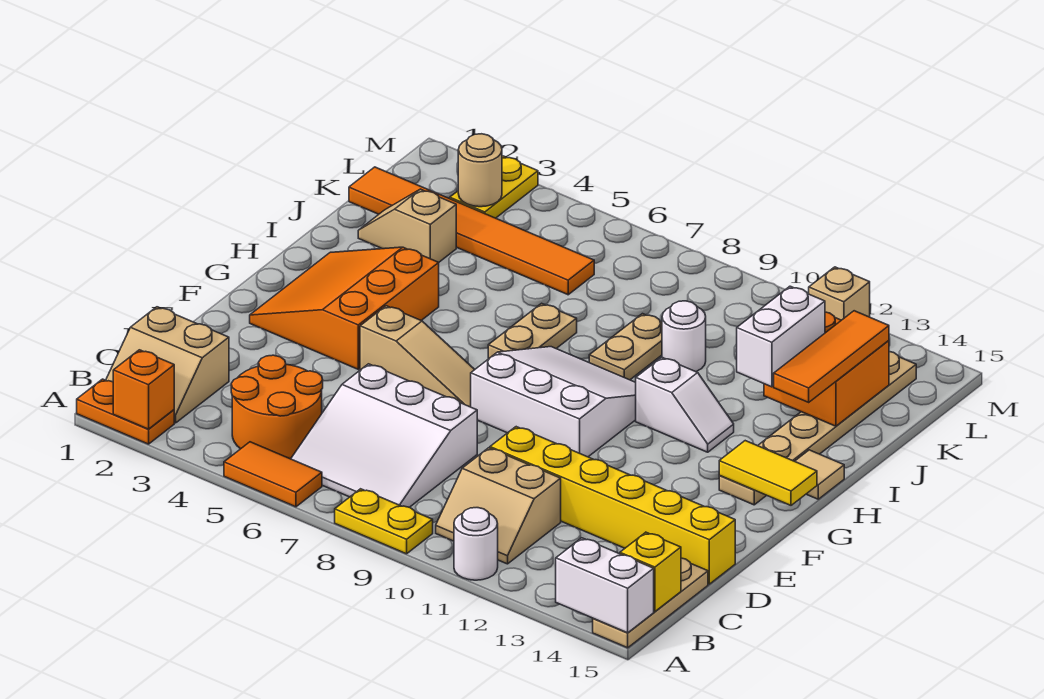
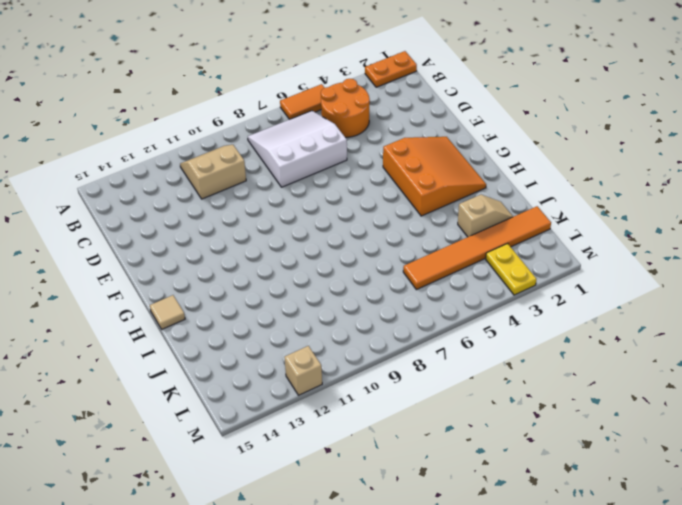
none -> yellow 1x2 plate [335,489,433,554]
none -> white 1x1 round brick [454,508,498,580]
none -> tan 1x3 plate [593,558,708,648]
none -> tan 2x2 slope [106,307,229,423]

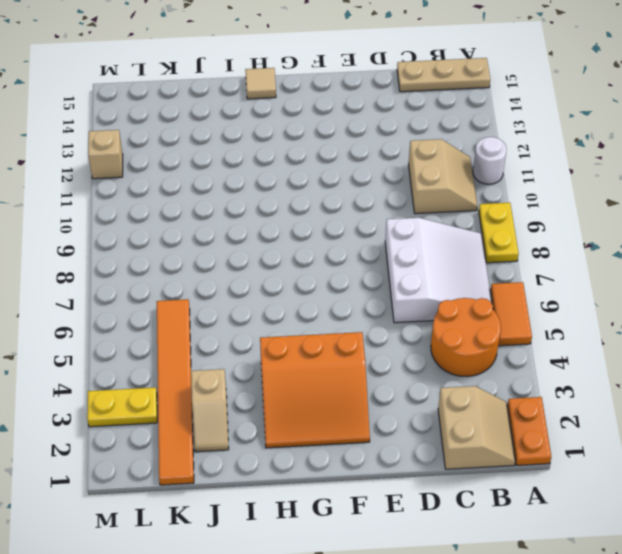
none -> yellow 1x6 brick [490,427,735,584]
none -> tan 1x3 slope [360,306,475,407]
none -> white 3x3 slope [471,347,636,457]
none -> tan 1x6 plate [719,352,916,505]

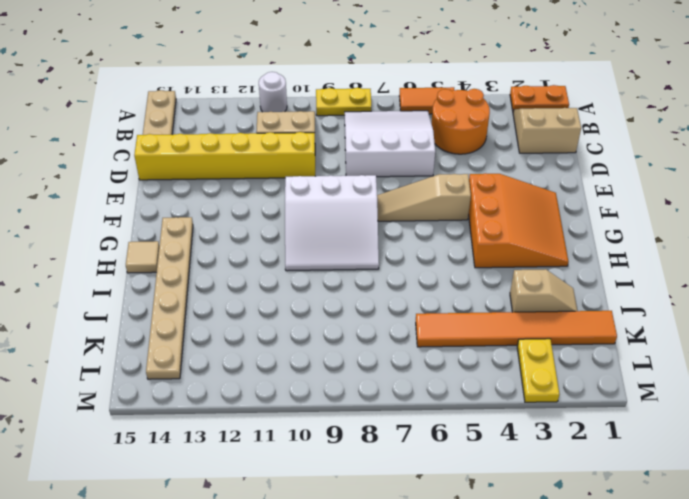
none -> tan 1x2 plate [488,303,577,359]
none -> white 1x2 slope [636,357,734,452]
none -> tan 1x2 plate [589,314,662,380]
none -> white 1x1 round brick [662,301,706,372]

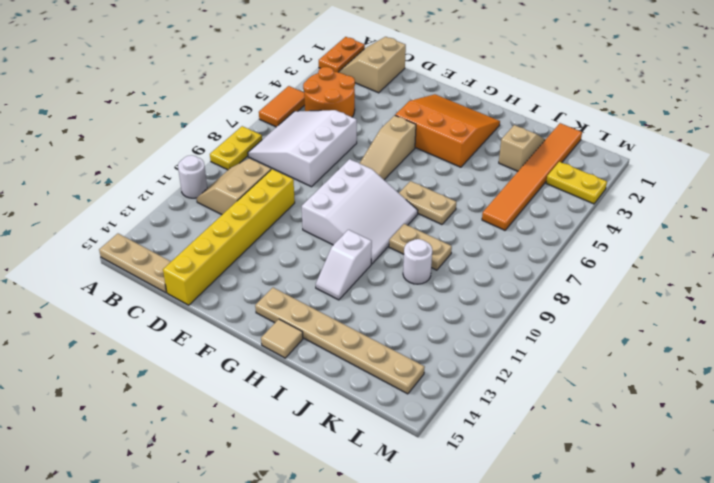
none -> tan 1x1 brick [809,267,870,320]
none -> orange 1x1 brick [113,350,174,429]
none -> white 1x2 brick [556,538,654,633]
none -> yellow 1x1 brick [620,532,681,612]

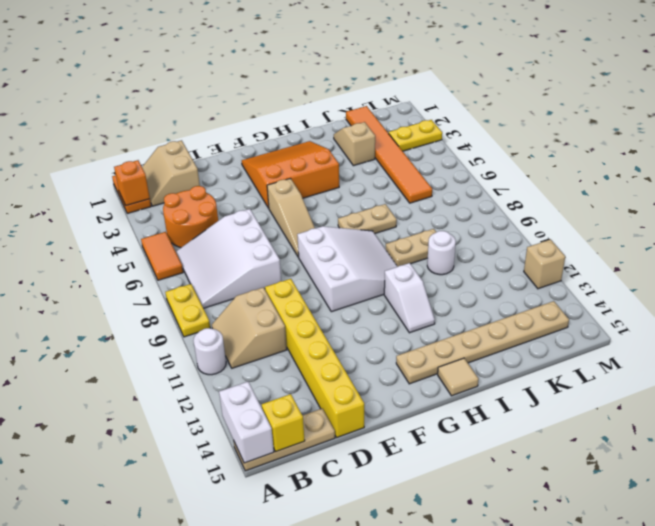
none -> yellow 1x2 tile [719,441,817,505]
none -> orange 2x2 brick [764,312,889,426]
none -> tan 1x1 round brick [458,134,502,207]
none -> white 1x2 brick [737,286,825,387]

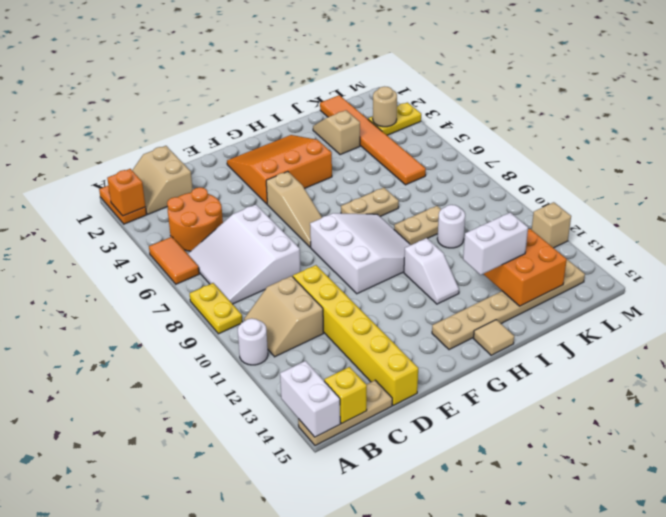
none -> yellow 1x2 tile [719,441,817,505]
none -> orange 1x3 tile [774,311,889,402]

